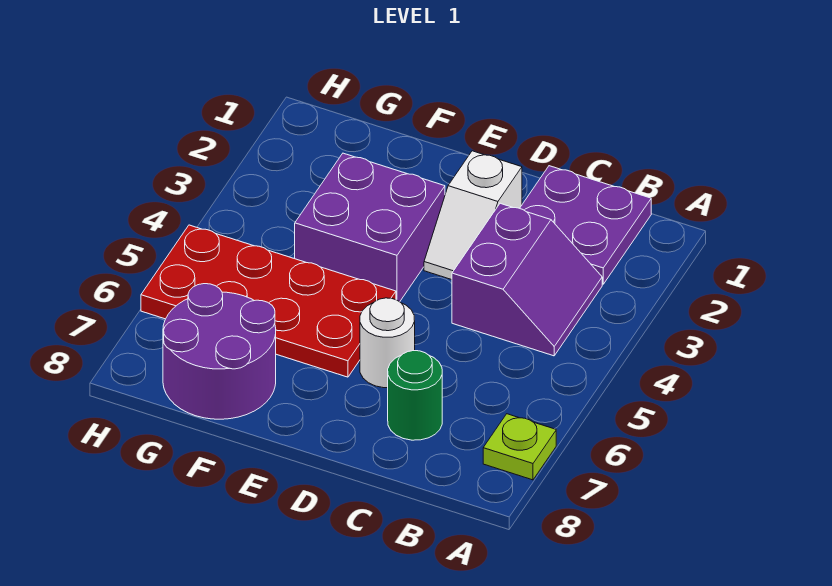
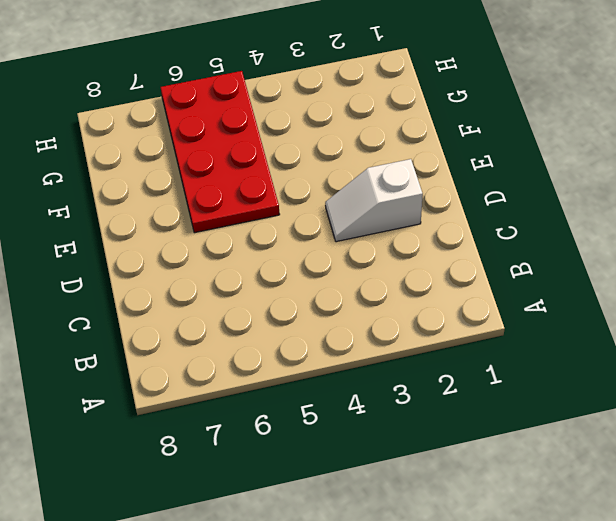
none -> lime 1x1 plate [483,414,556,480]
none -> purple 2x2 plate [520,166,651,284]

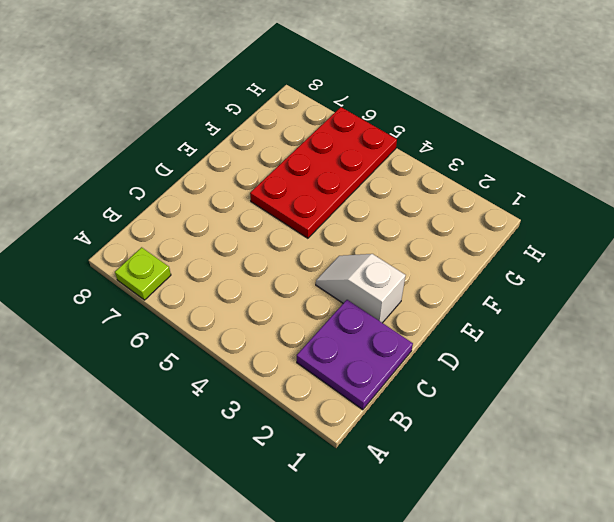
none -> purple 2x2 slope [452,203,602,356]
none -> green 1x1 round brick [388,351,442,440]

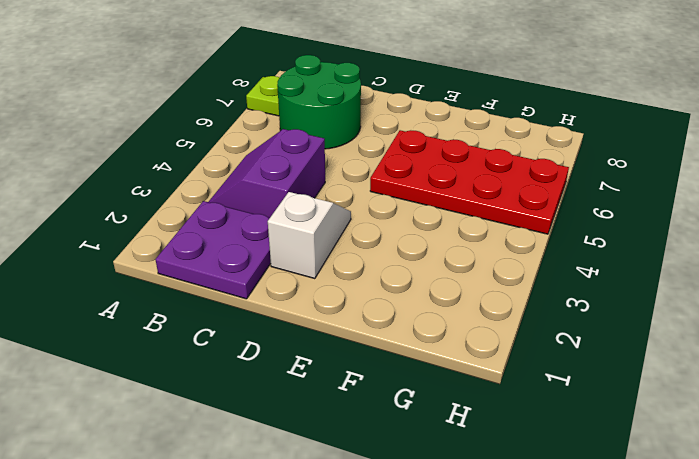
green 2x2 round brick [277,55,361,149] -> green 1x1 round brick [388,351,442,440]
none -> white 1x1 round brick [360,298,415,388]
none -> purple 2x2 brick [295,153,445,302]

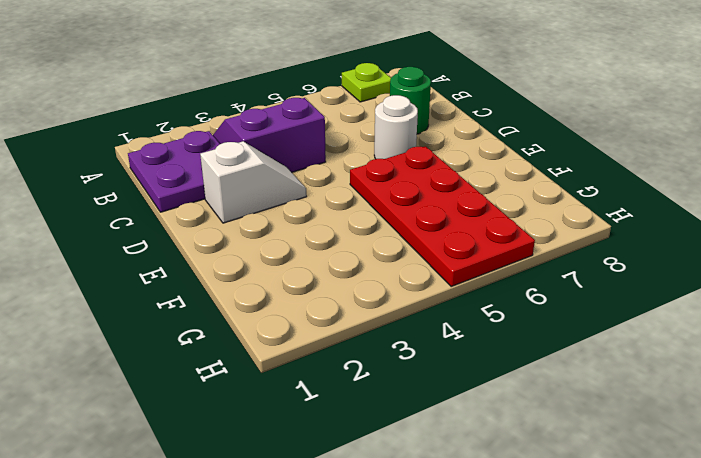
none -> purple 2x2 brick [295,153,445,302]
none -> purple 2x2 round brick [163,284,276,419]

